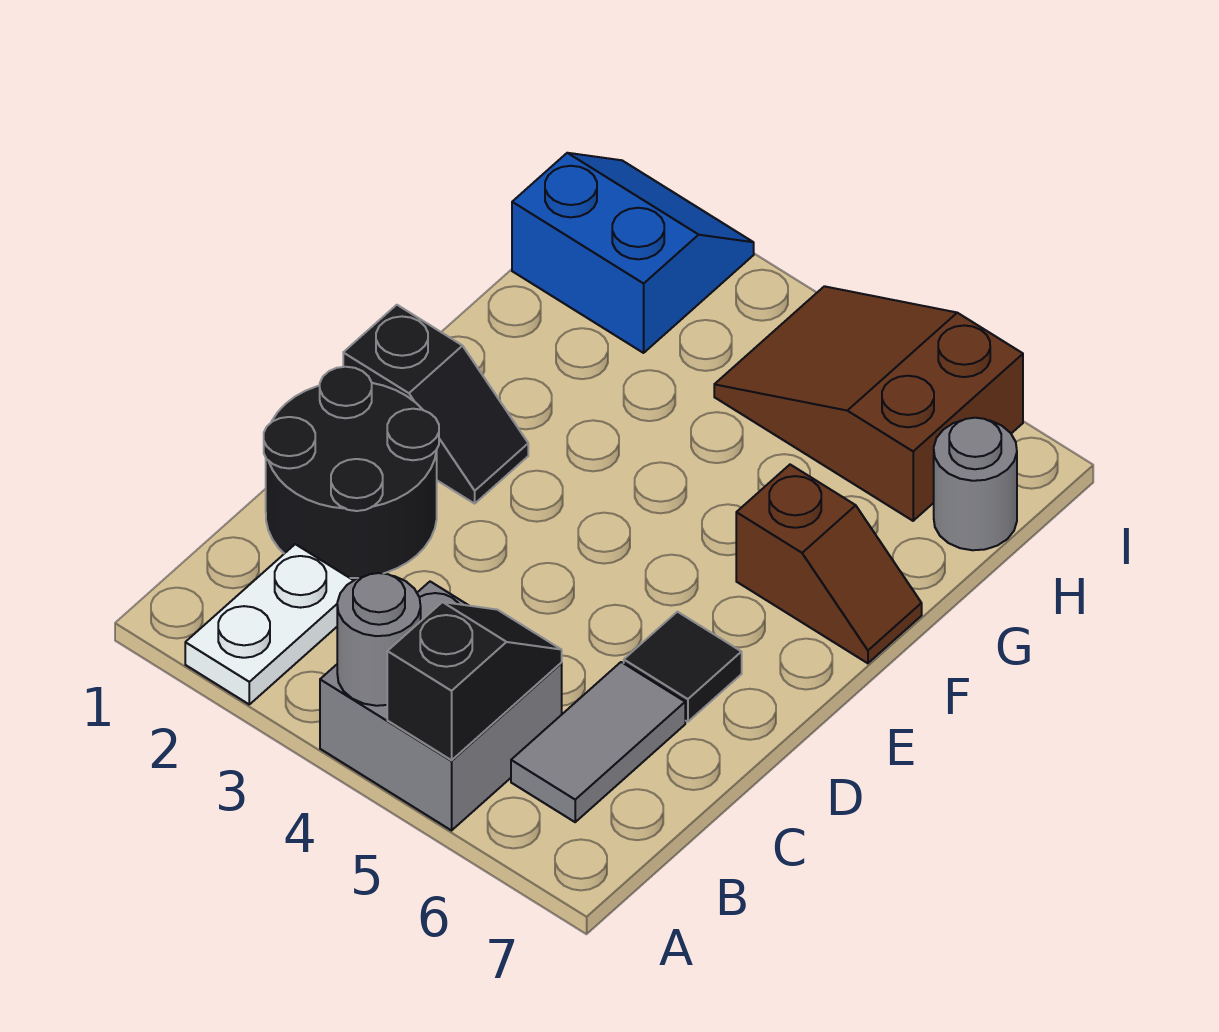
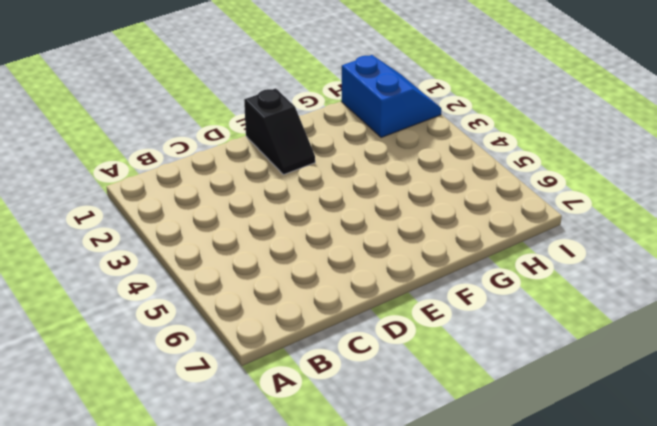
none -> white 1x2 plate [185,544,354,704]
none -> grey 2x2 brick [320,582,562,830]
none -> grey 1x2 tile [511,662,685,822]

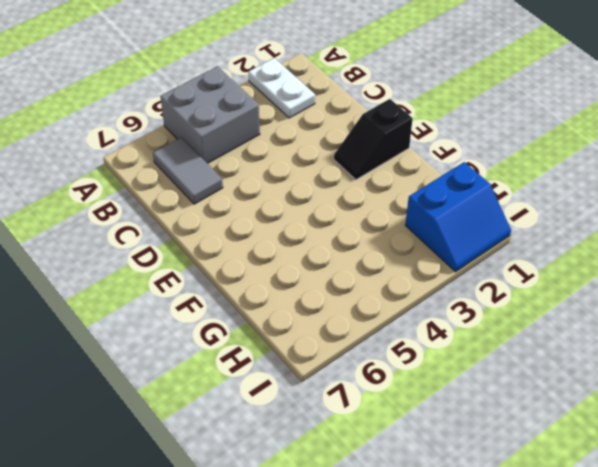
none -> black 2x2 round brick [264,367,439,578]
none -> black 1x1 tile [624,612,742,722]
none -> brown 1x2 slope [736,465,922,663]

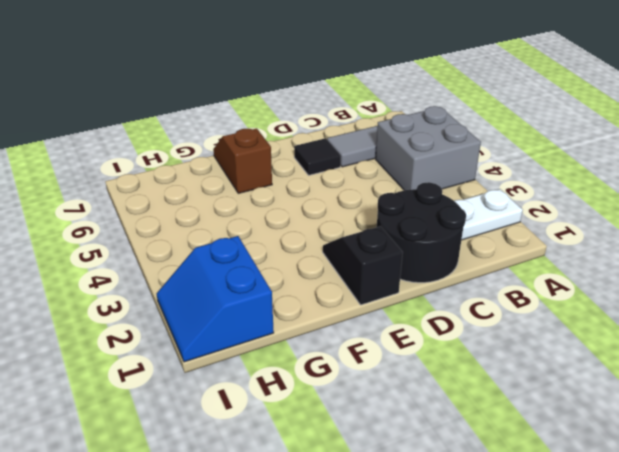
none -> brown 2x3 slope [714,286,1023,521]
none -> grey 1x1 round brick [934,418,1017,550]
none -> grey 1x1 round brick [337,573,421,706]

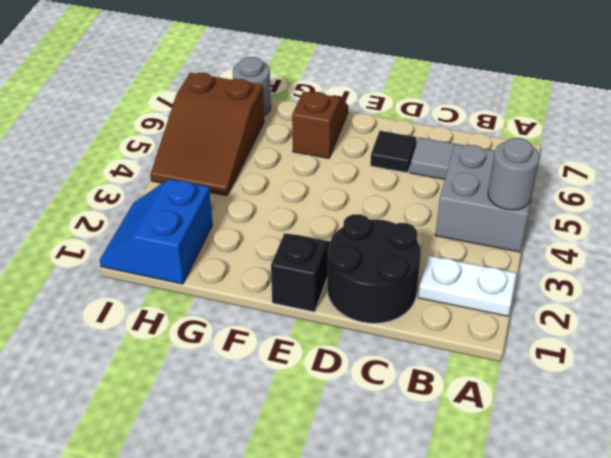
none -> black 1x2 slope [387,602,562,760]

